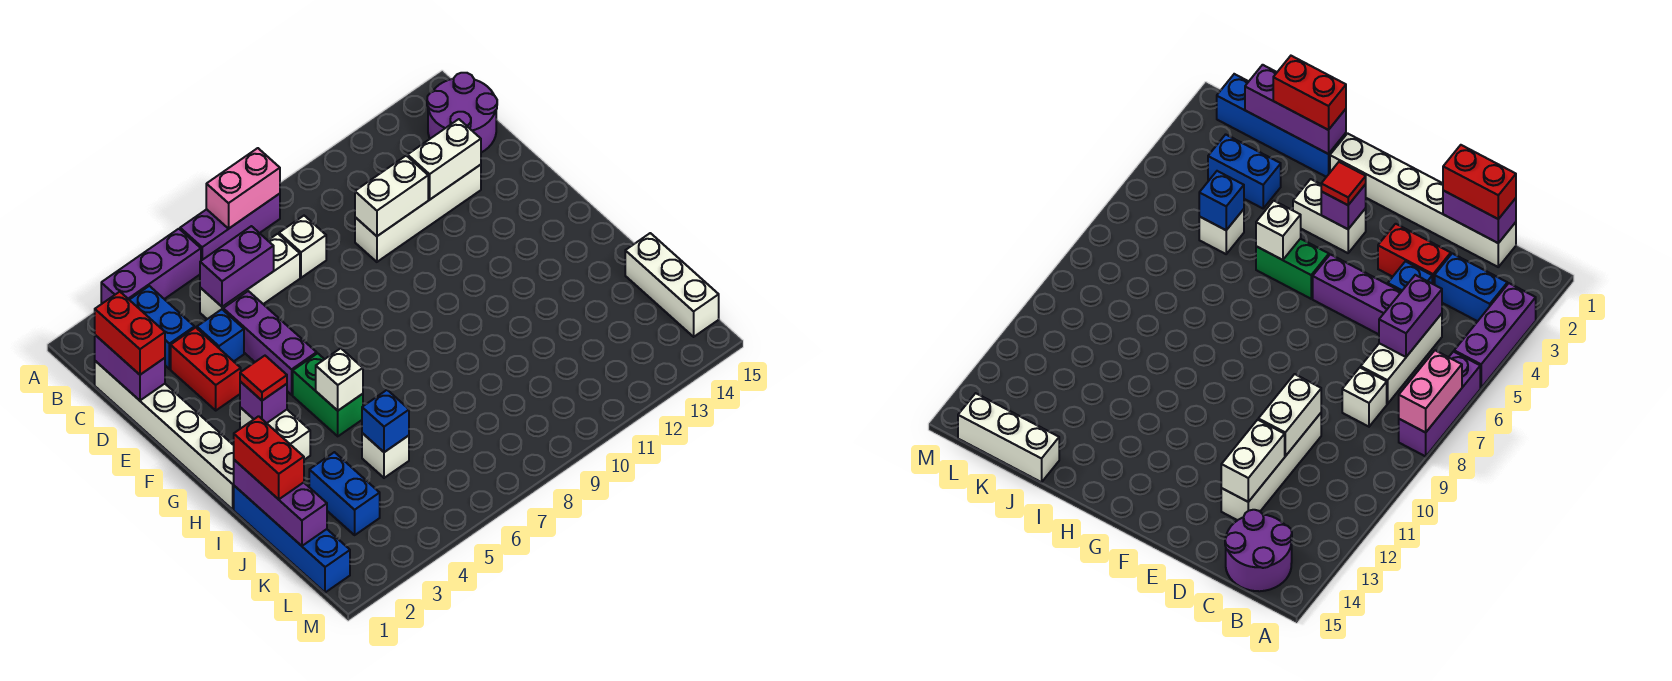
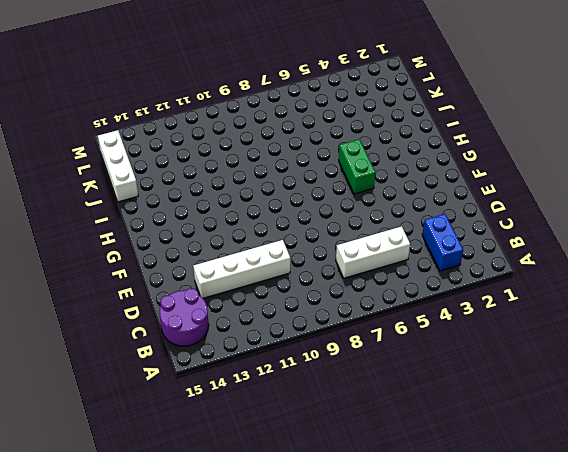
none -> purple 1x3 brick [101,229,201,304]
none -> purple 1x3 brick [180,194,280,261]
none -> white 1x6 brick [95,361,234,509]

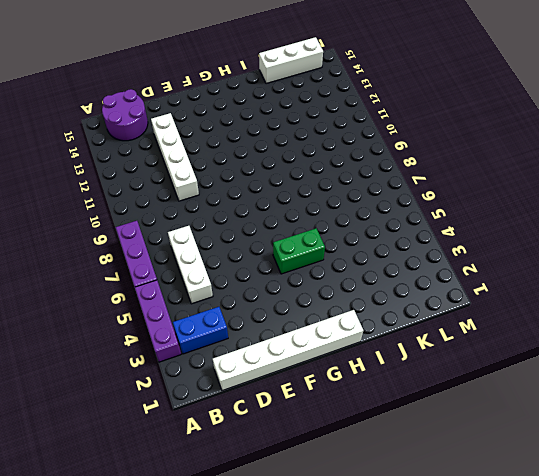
none -> white 1x1 brick [279,216,326,278]
none -> red 1x2 brick [171,328,241,410]
none -> blue 1x1 brick [197,309,244,361]

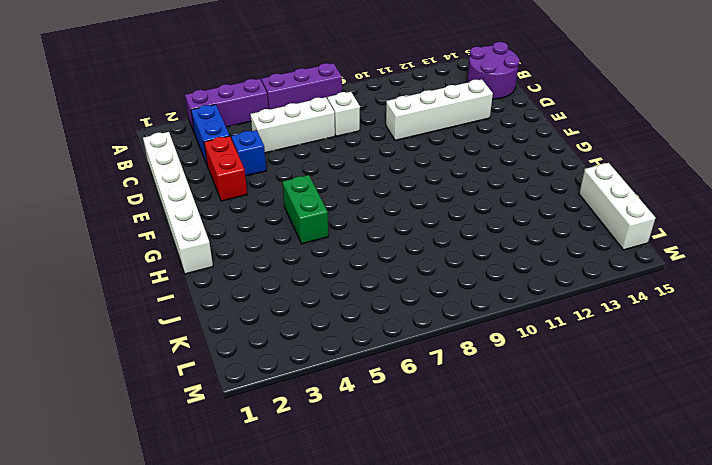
none -> purple 1x3 brick [223,291,317,395]
none -> white 1x2 brick [240,407,310,460]
none -> blue 1x4 brick [234,486,350,593]

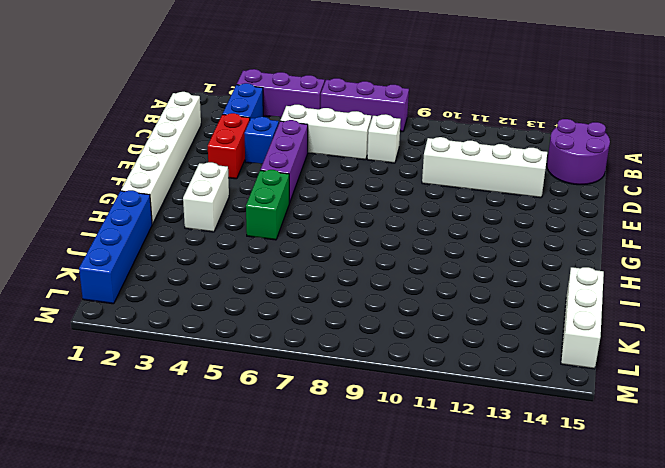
none -> blue 1x2 brick [309,452,380,535]
none -> white 1x1 brick [362,433,409,478]
none -> pink 1x2 brick [206,148,280,229]

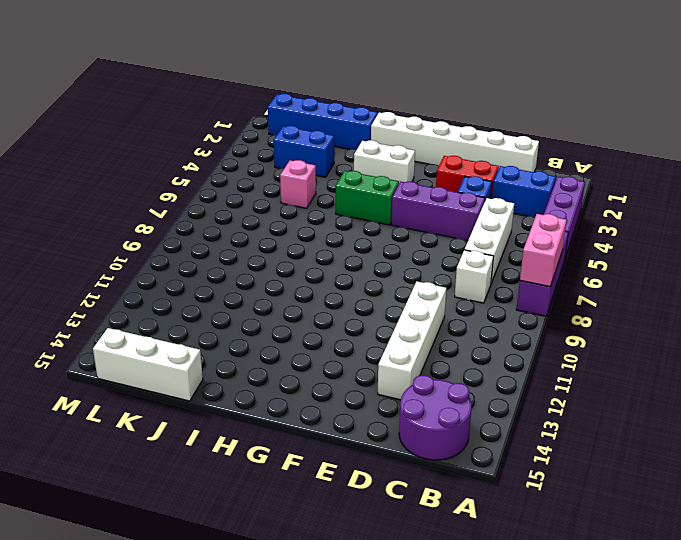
pink 1x1 brick [280,160,316,208] -> white 1x1 brick [362,433,409,478]
none -> purple 1x2 brick [95,335,165,400]
none -> purple 1x2 brick [200,226,274,307]
none -> white 1x2 brick [355,156,428,236]

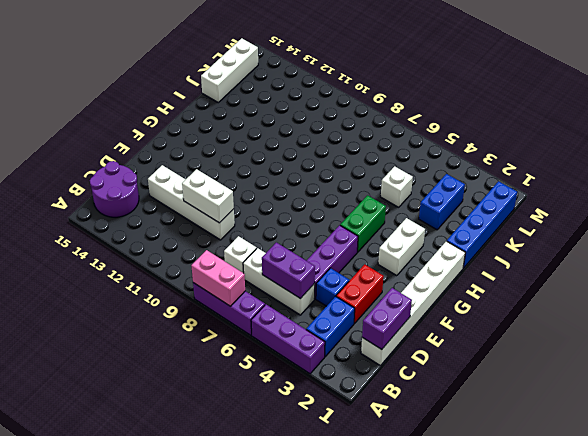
none -> white 1x2 brick [408,119,481,200]
none -> purple 1x1 brick [240,381,287,423]
none -> white 1x1 brick [316,348,363,411]

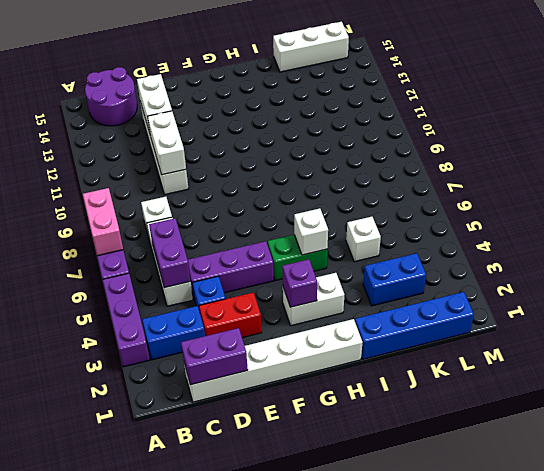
none -> purple 1x3 brick [234,460,327,546]
none -> blue 1x1 brick [362,390,409,452]
none -> red 1x2 brick [95,292,165,375]

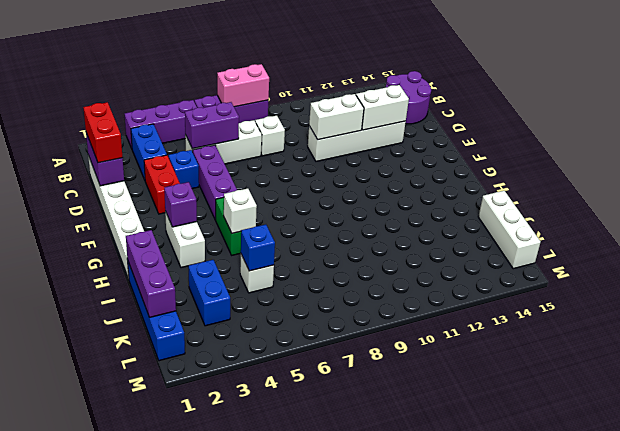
none -> red 1x1 tile [240,356,287,401]
none -> red 1x2 brick [234,416,304,499]

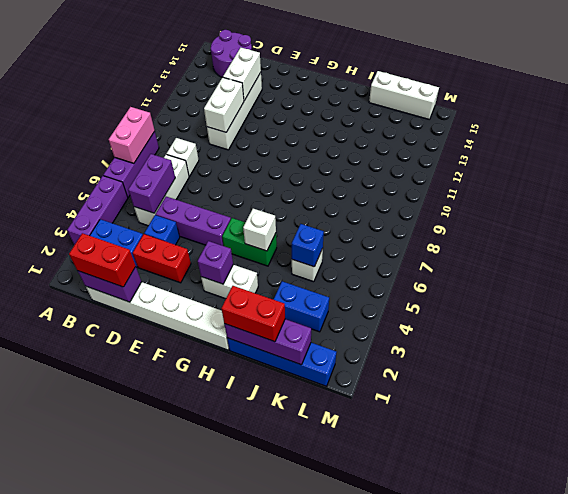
none -> red 1x1 tile [240,356,287,401]

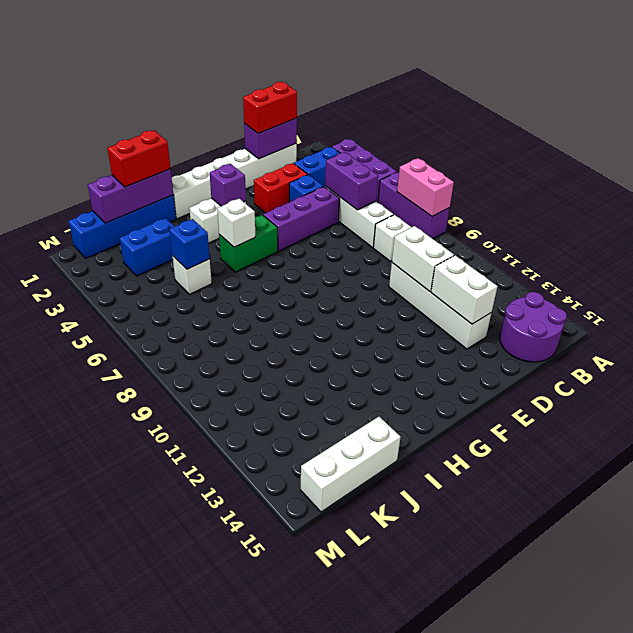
none -> red 1x1 tile [240,356,287,401]

